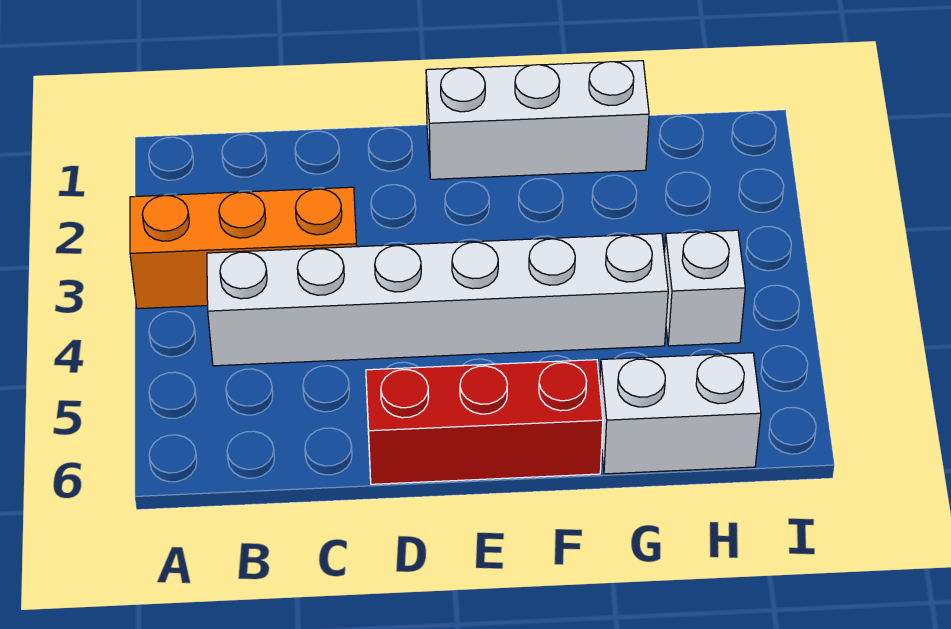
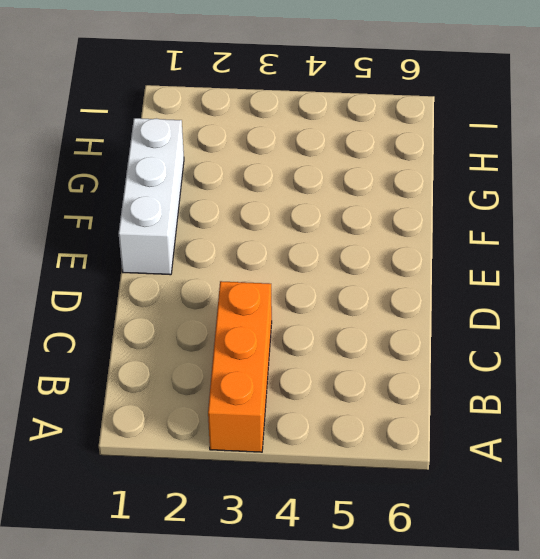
none -> white 1x6 brick [207,234,668,366]
none -> red 1x3 brick [366,360,603,484]

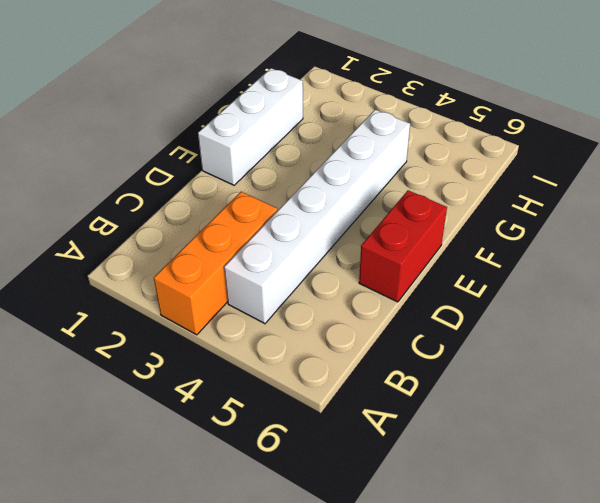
red 1x2 brick [359,190,447,302] -> red 1x3 brick [366,360,603,484]
none -> white 1x2 brick [600,353,761,474]
none -> white 1x1 brick [664,230,745,346]

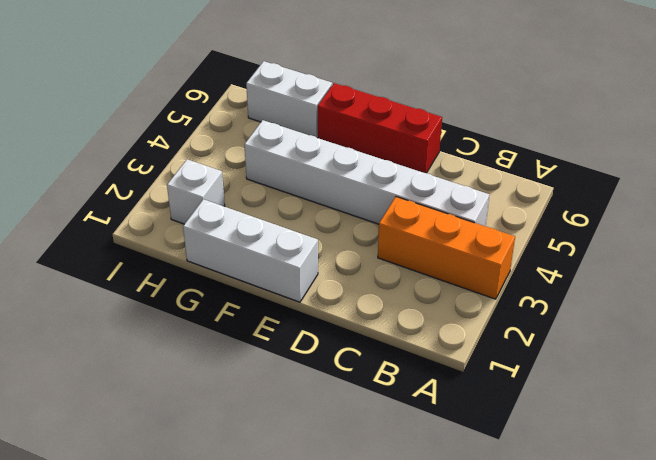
white 1x1 brick [167,159,225,224] -> white 1x1 brick moved to [664,230,745,346]

